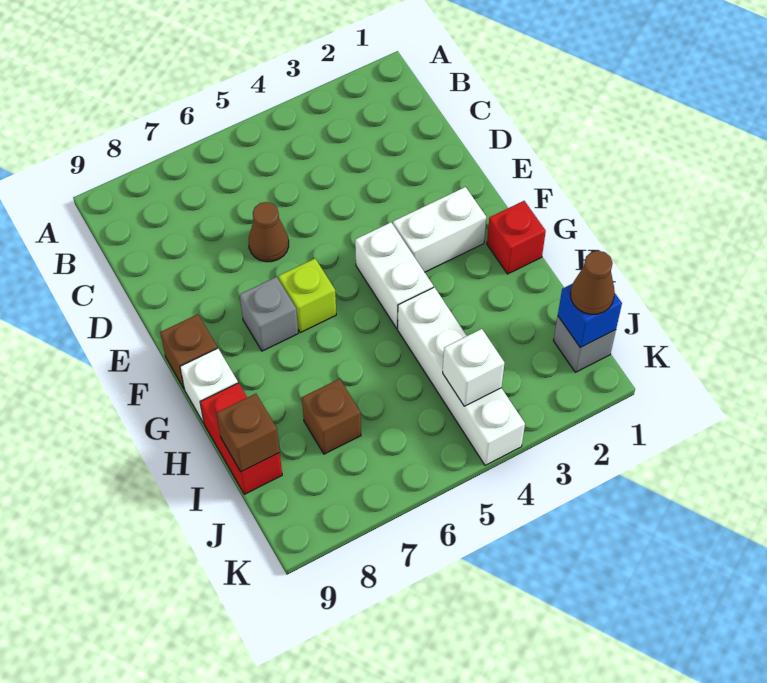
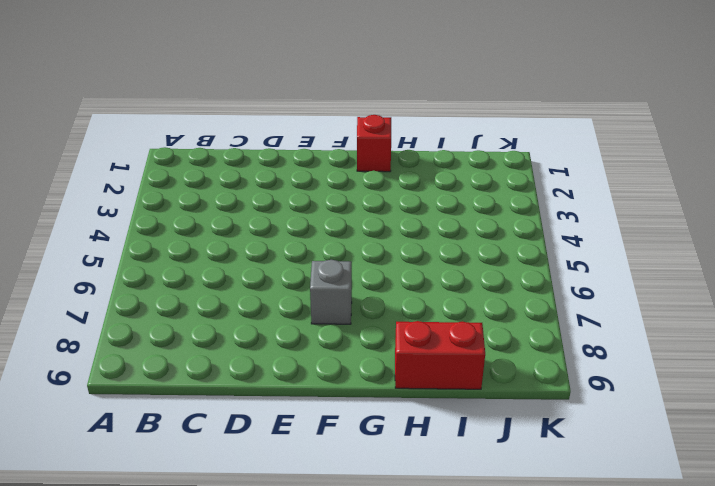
none -> brown 1x1 cone [249,202,289,262]
none -> white 1x2 brick [393,187,486,272]
none -> white 1x2 brick [355,222,433,328]

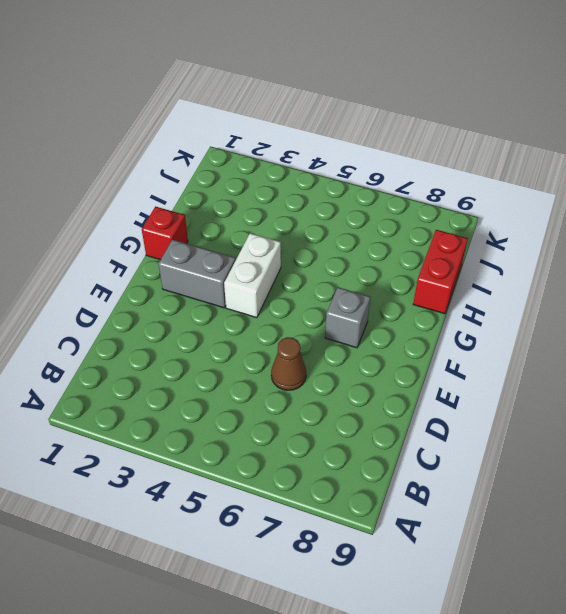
grey 1x2 brick [159,240,236,308] -> white 1x2 brick [393,187,486,272]
none -> lime 1x1 brick [279,259,336,333]
none -> brown 1x1 brick [160,314,217,388]
none -> white 1x1 brick [180,348,238,423]

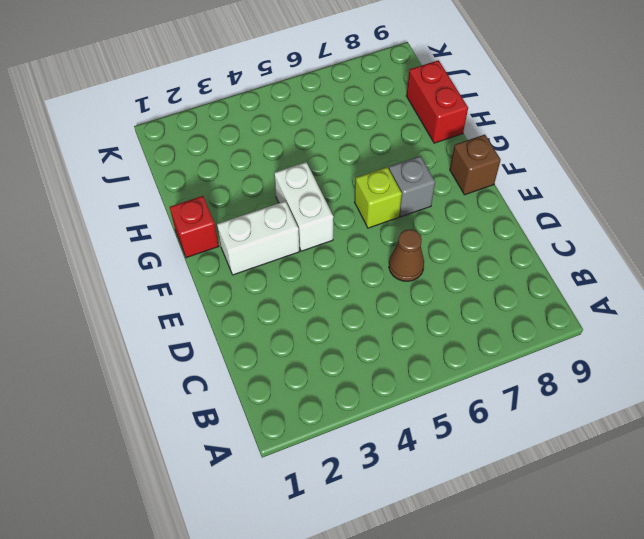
none -> white 1x1 brick [180,348,238,423]
none -> white 1x4 brick [398,287,525,465]
none -> brown 1x1 brick [302,379,361,454]

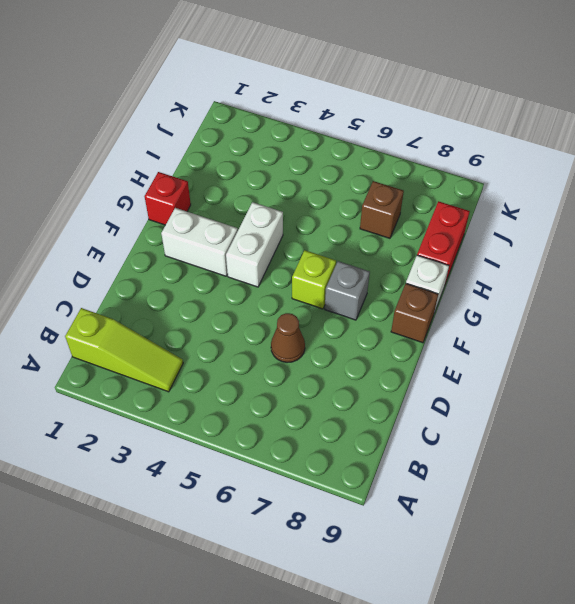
lime 1x3 slope [65,308,183,392] -> none
none -> white 1x4 brick [398,287,525,465]
none -> grey 1x1 brick [553,316,616,372]
none -> brown 1x1 brick [216,394,280,472]

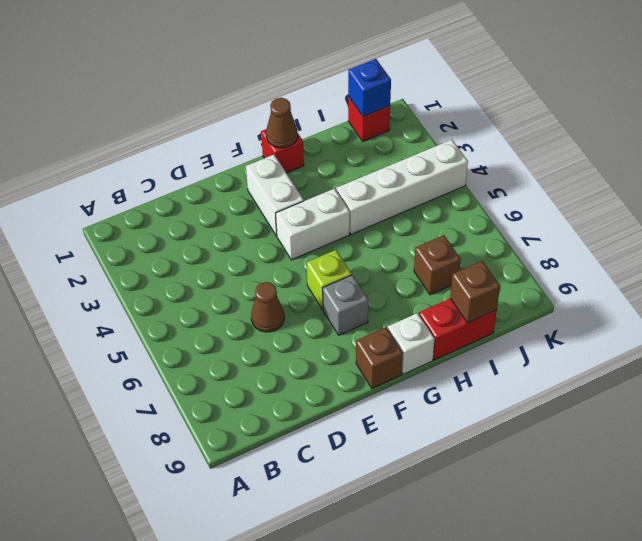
brown 1x1 cone [266,98,298,148] -> brown 1x1 cone moved to [570,251,615,314]
red 1x1 brick [348,96,390,141] -> grey 1x1 brick [553,316,616,372]
none -> white 1x1 brick [443,329,504,406]

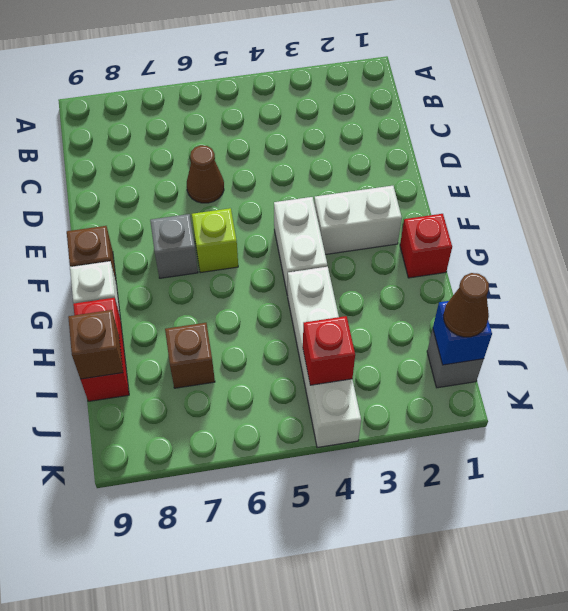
red 1x1 brick [303,316,355,385] -> white 1x1 brick [443,329,504,406]

